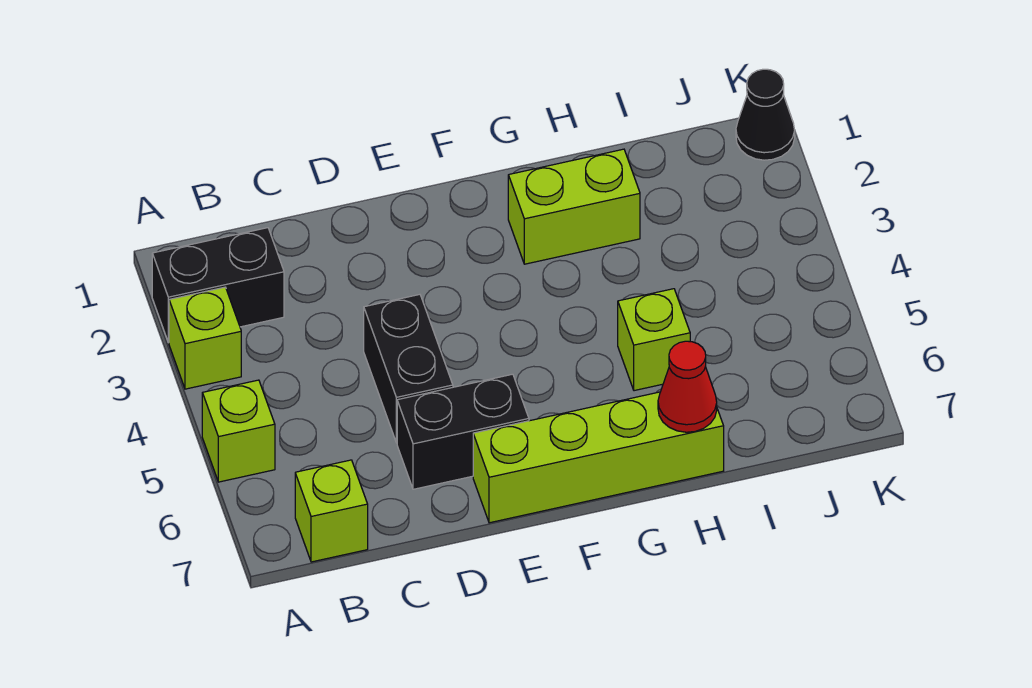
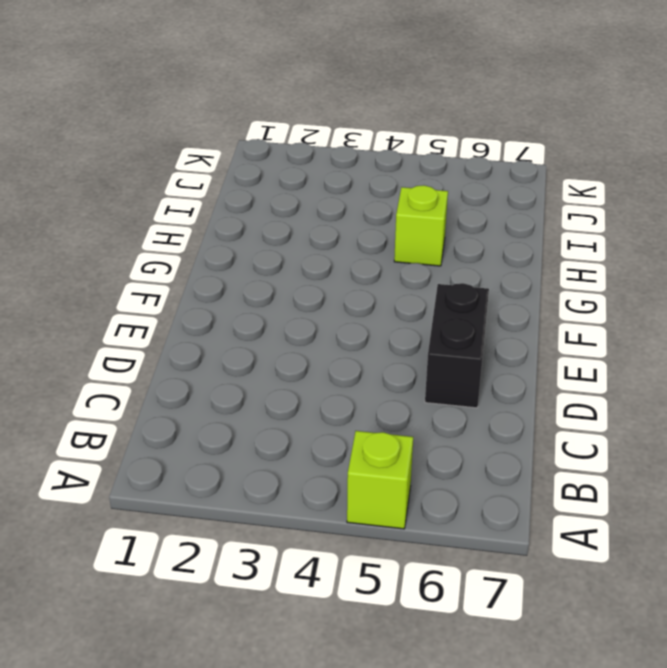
none -> black 1x2 brick [152,228,284,343]
none -> lime 1x1 brick [169,287,241,389]

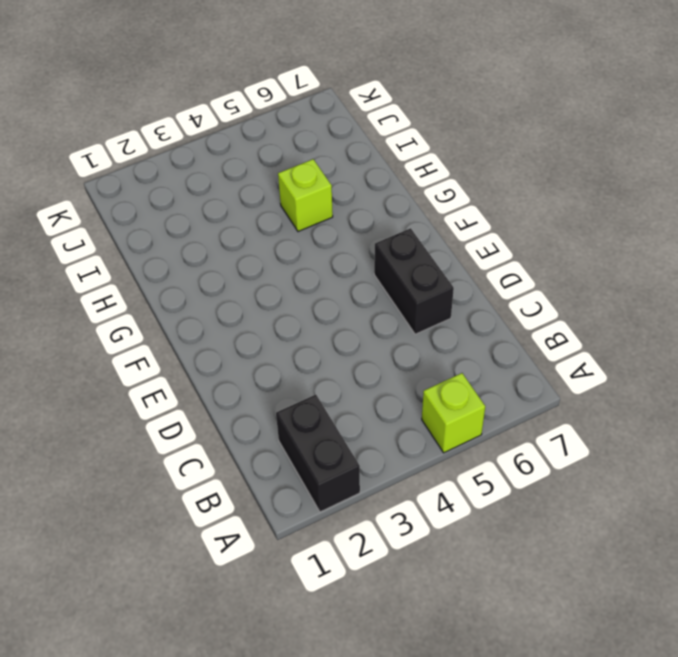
none -> lime 1x1 brick [169,287,241,389]
none -> lime 1x1 brick [295,460,368,562]

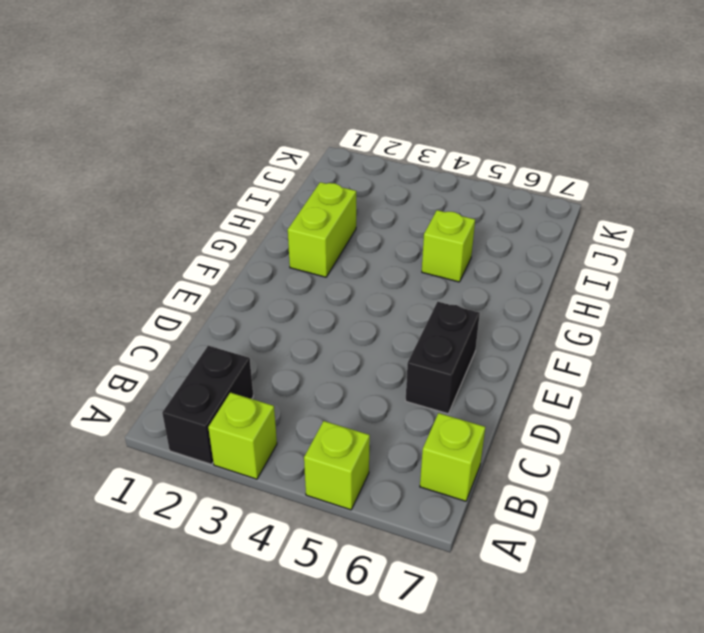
none -> black 1x2 brick [364,294,453,443]
none -> lime 1x4 brick [473,392,724,523]

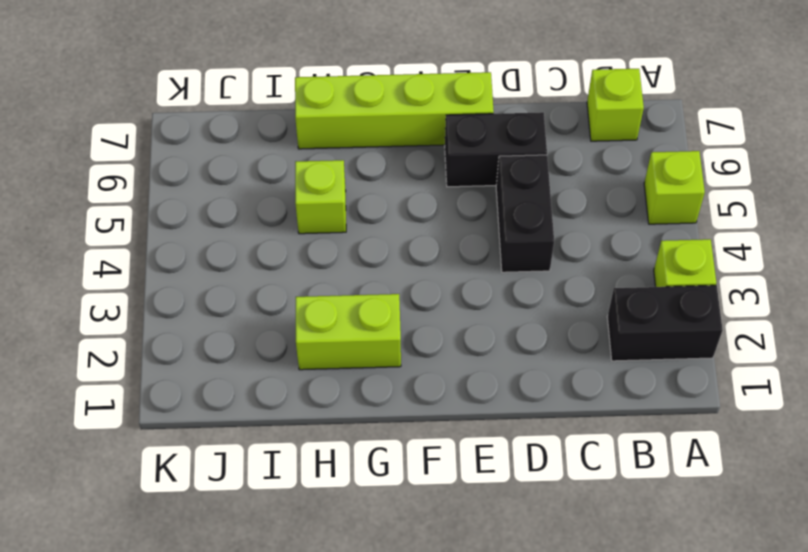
none -> black 1x1 cone [736,69,795,160]
none -> red 1x1 cone [658,341,717,432]

